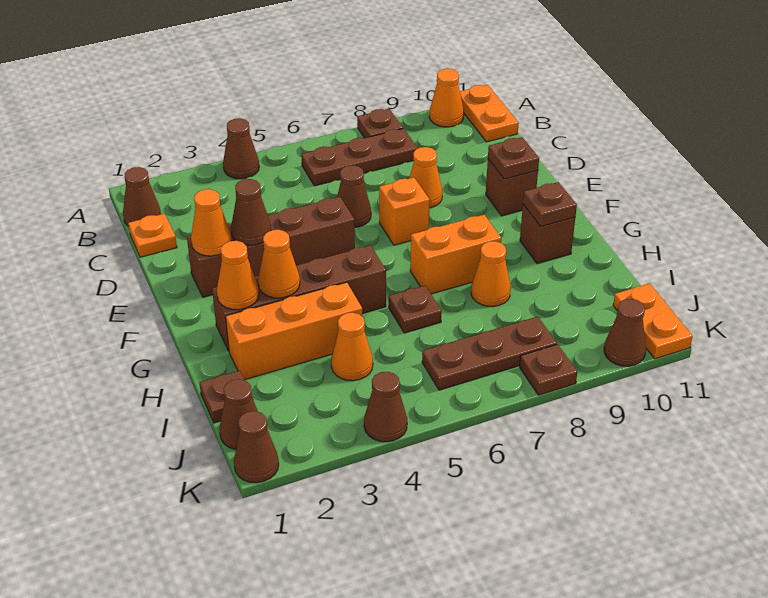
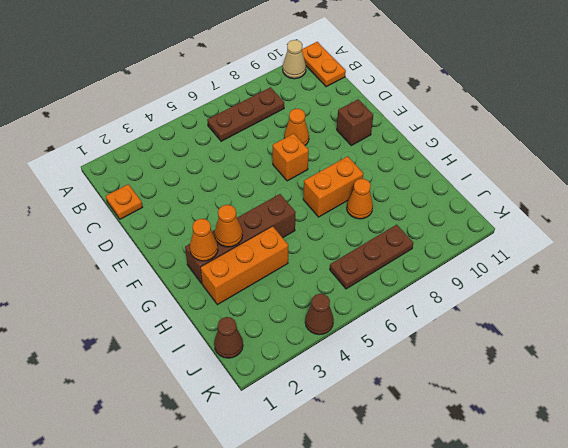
tan 1x1 cone [283,40,306,79] -> orange 1x1 cone [429,69,464,127]
none -> brown 1x1 cone [223,118,259,179]
none -> brown 1x1 plate [357,109,403,138]
none -> brown 1x1 cone [123,167,161,226]
none -> brown 1x1 cone [337,165,371,227]

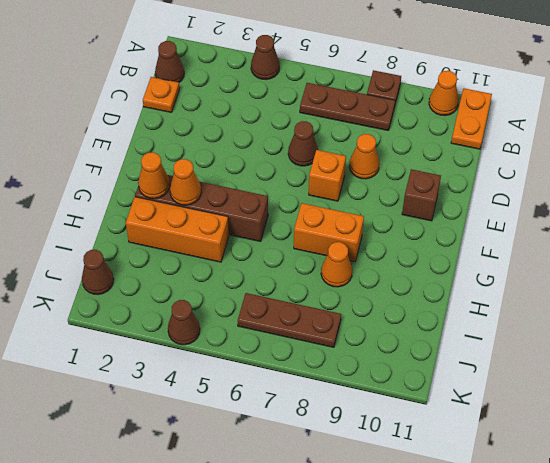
none -> brown 1x4 brick [187,197,355,297]
none -> brown 1x1 brick [520,204,575,264]
none -> brown 1x1 plate [389,286,442,333]
none -> brown 1x1 plate [199,371,254,423]

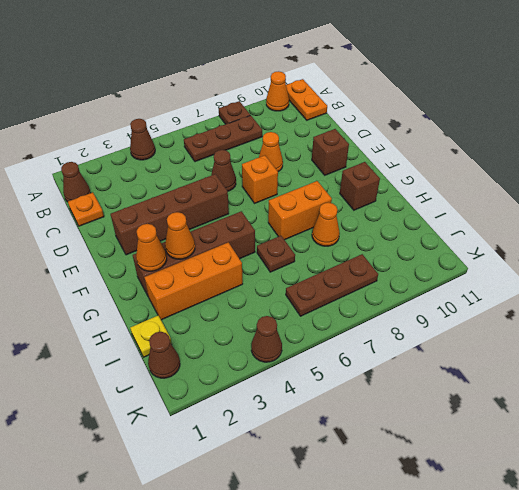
yellow 1x1 plate [130,316,172,357] -> brown 1x1 plate [199,371,254,423]
none -> orange 1x1 cone [331,313,373,381]
none -> orange 1x2 plate [613,283,693,359]
none -> brown 1x1 cone [234,411,279,483]
none -> brown 1x1 plate [520,344,577,395]

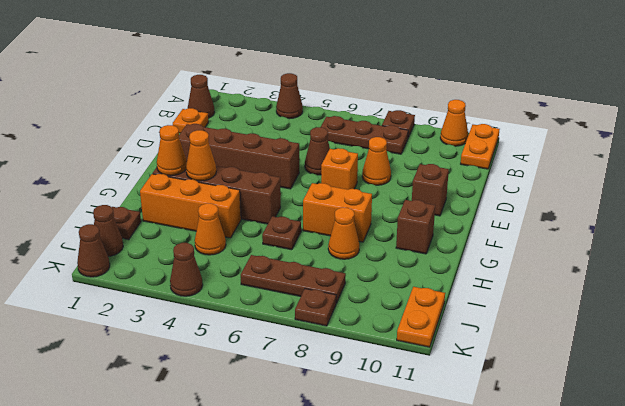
none -> brown 1x1 cone [604,299,646,366]
none -> orange 1x1 cone [191,189,232,256]
none -> brown 1x1 cone [231,179,271,245]
none -> brown 1x1 plate [488,137,539,179]

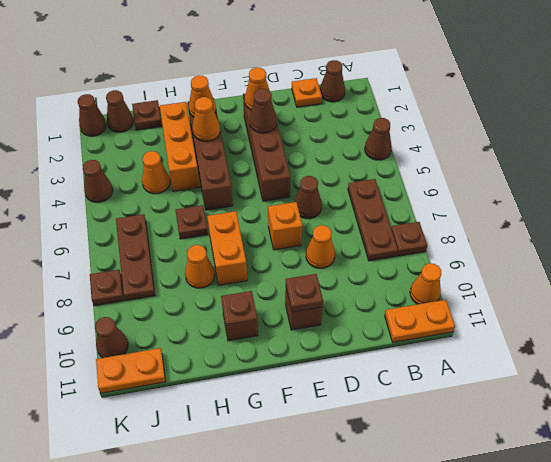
none -> brown 1x1 plate [523,182,577,226]

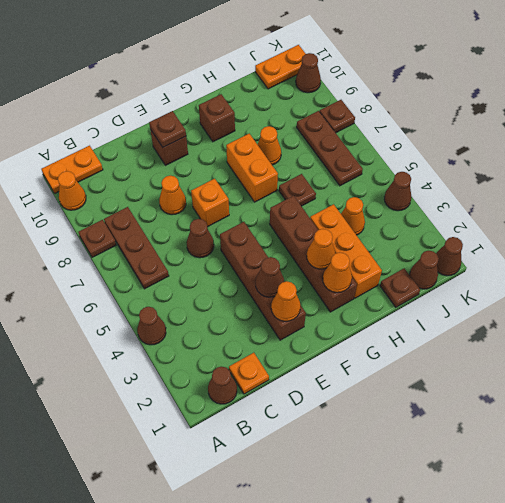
none -> brown 1x1 plate [523,182,577,226]

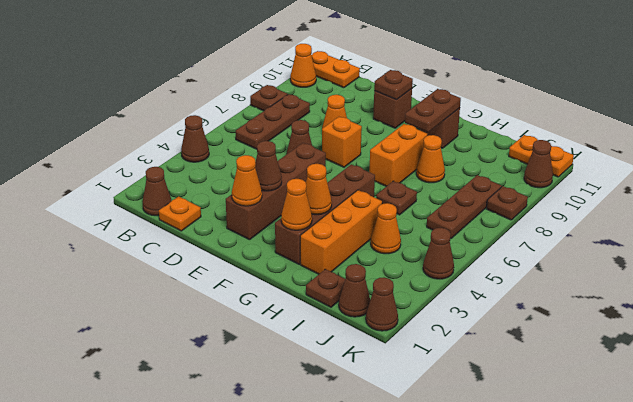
brown 1x2 plate [405,89,461,132] -> brown 1x1 plate [523,182,577,226]

